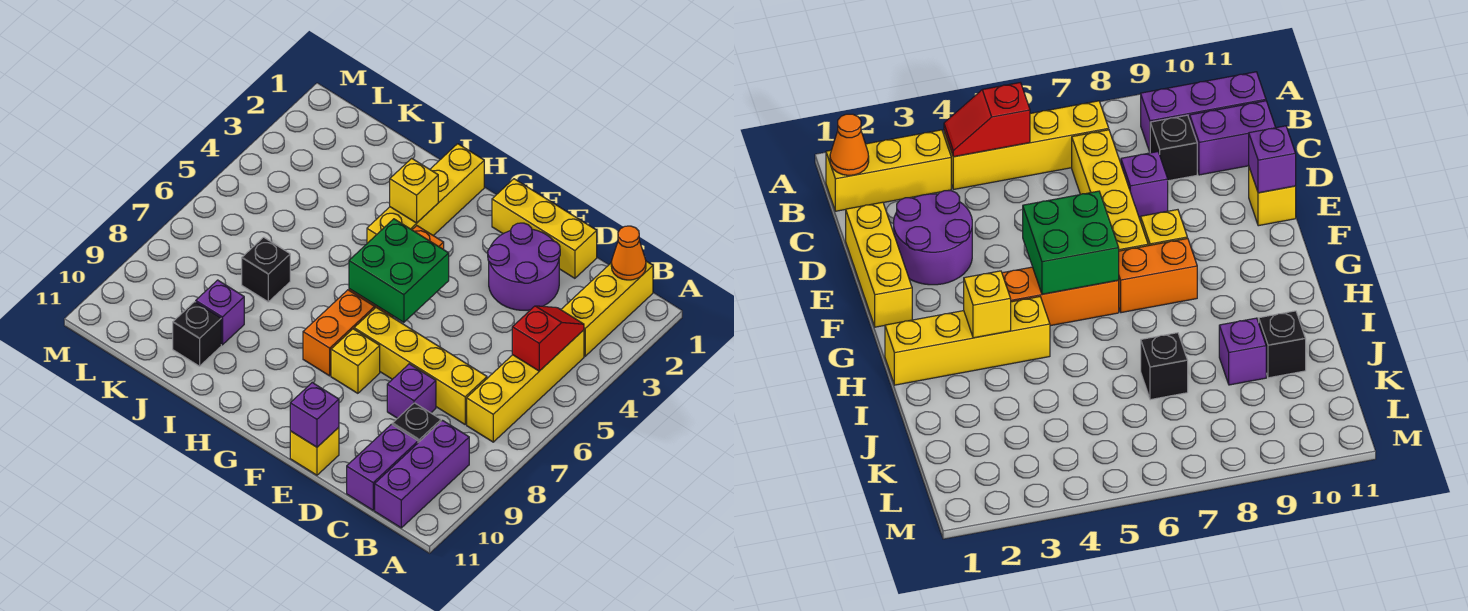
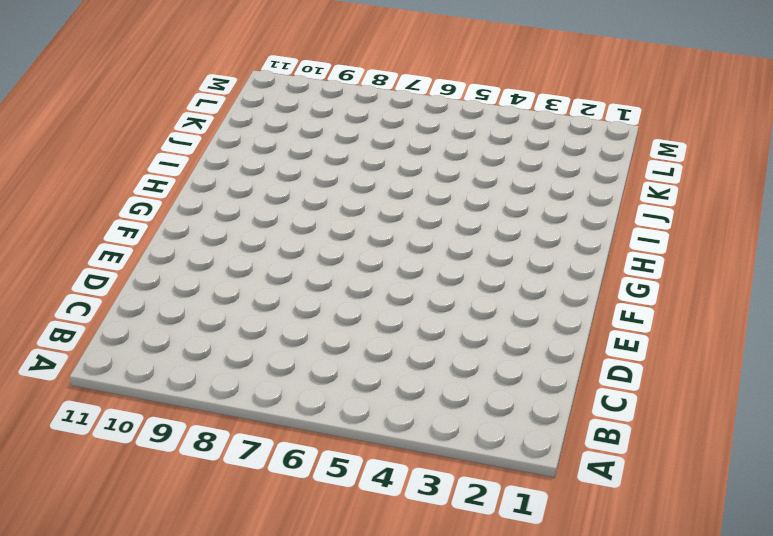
none -> yellow 1x3 brick [561,261,653,356]
none -> yellow 1x4 brick [467,330,584,442]
none -> purple 1x3 brick [375,421,469,528]

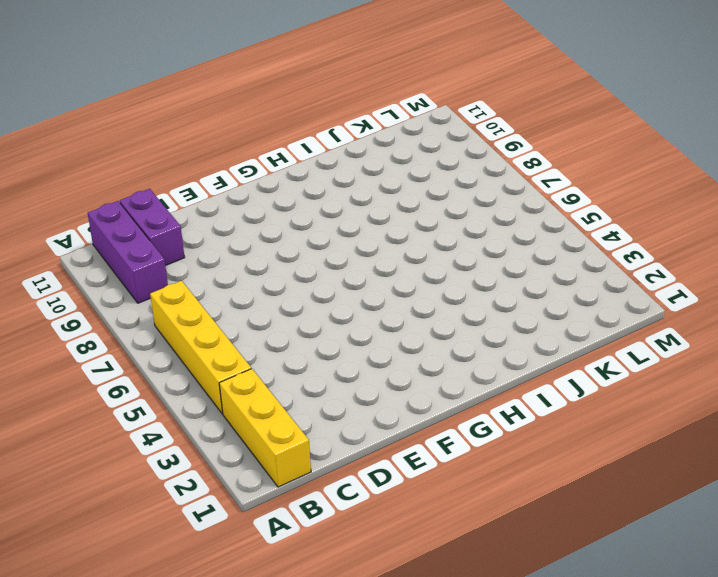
none -> yellow 1x4 brick [354,308,487,424]
none -> black 1x1 brick [392,403,441,443]
none -> yellow 1x3 brick [492,179,597,278]

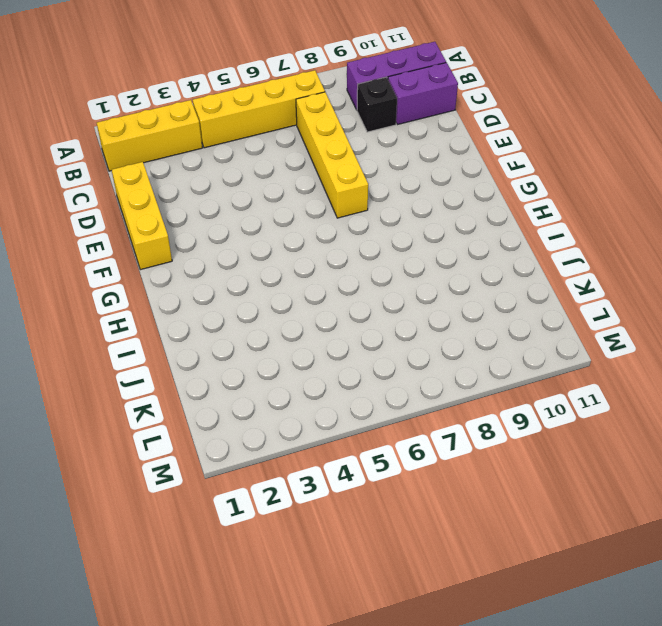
none -> purple 2x2 round brick [488,223,560,310]
none -> purple 1x1 brick [387,364,436,418]
none -> yellow 1x1 brick [290,427,339,475]

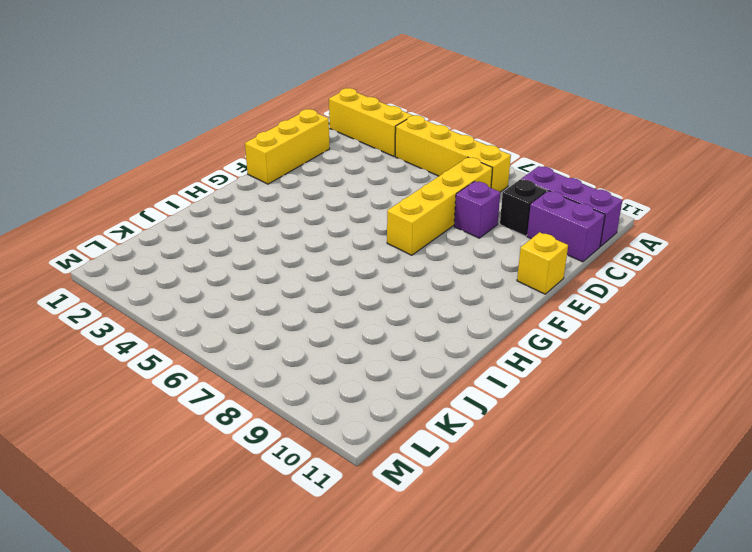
none -> purple 2x2 round brick [488,223,560,310]
none -> yellow 1x1 brick [331,329,380,393]
none -> orange 1x3 brick [1002,267,1119,326]

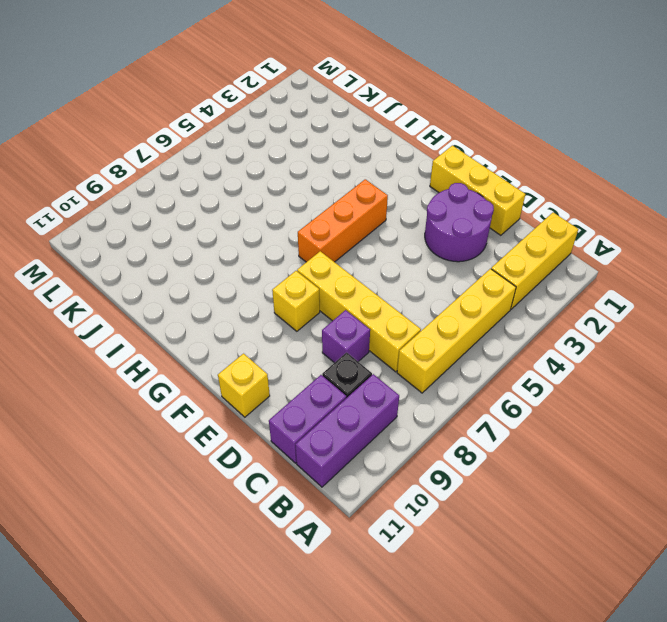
none -> orange 1x2 brick [303,290,375,376]
none -> yellow 1x4 brick [367,144,484,243]
none -> black 1x1 brick [242,237,290,302]

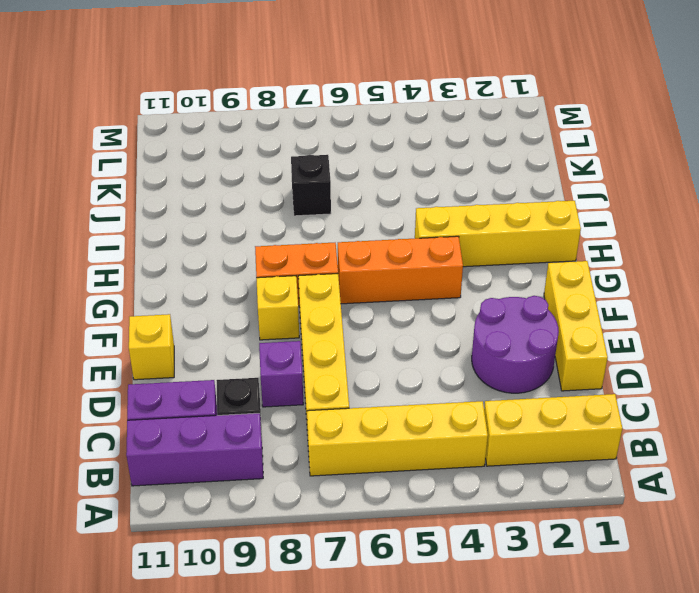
none -> purple 1x1 brick [196,280,244,345]
none -> black 1x1 brick [173,302,221,366]
none -> orange 1x1 cone [611,226,646,280]

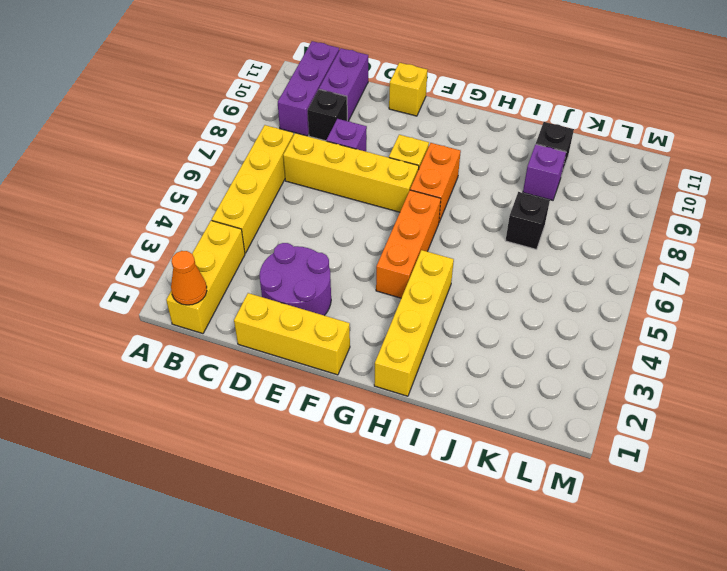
none -> red 1x2 slope [512,306,584,371]
none -> purple 1x1 brick [290,383,339,447]
none -> green 2x2 brick [349,219,449,322]

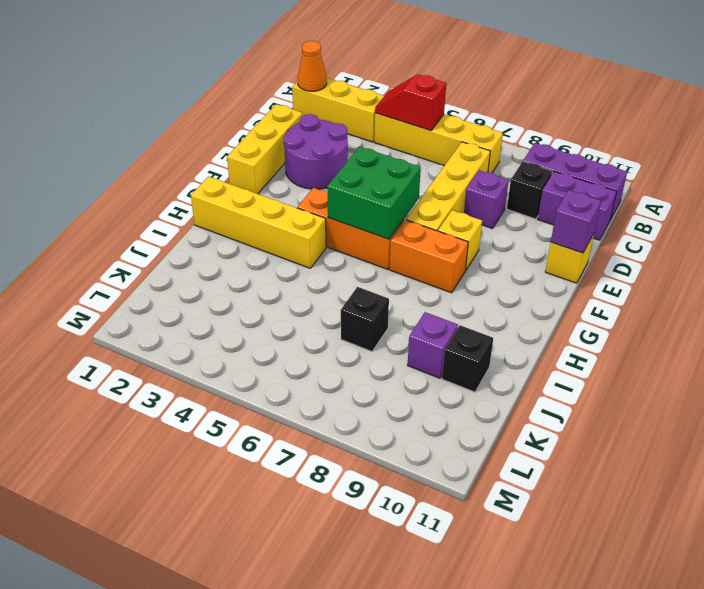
none -> yellow 1x1 brick [390,158,438,223]

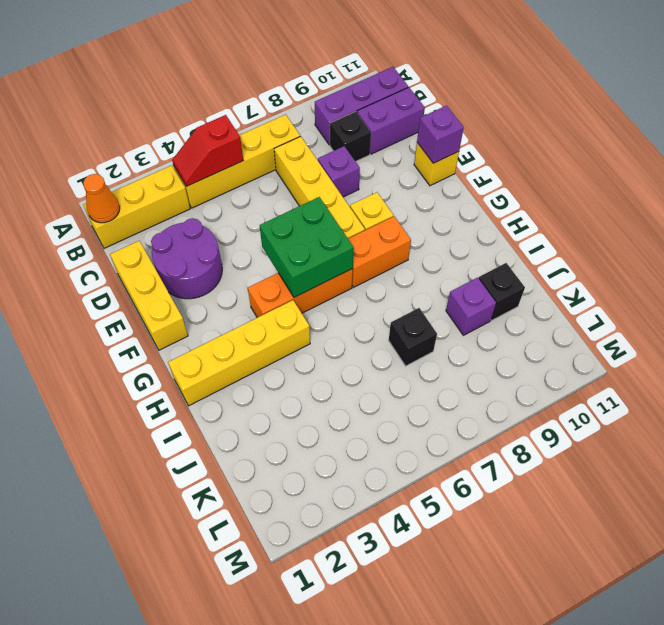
none -> yellow 1x1 brick [390,158,438,223]

